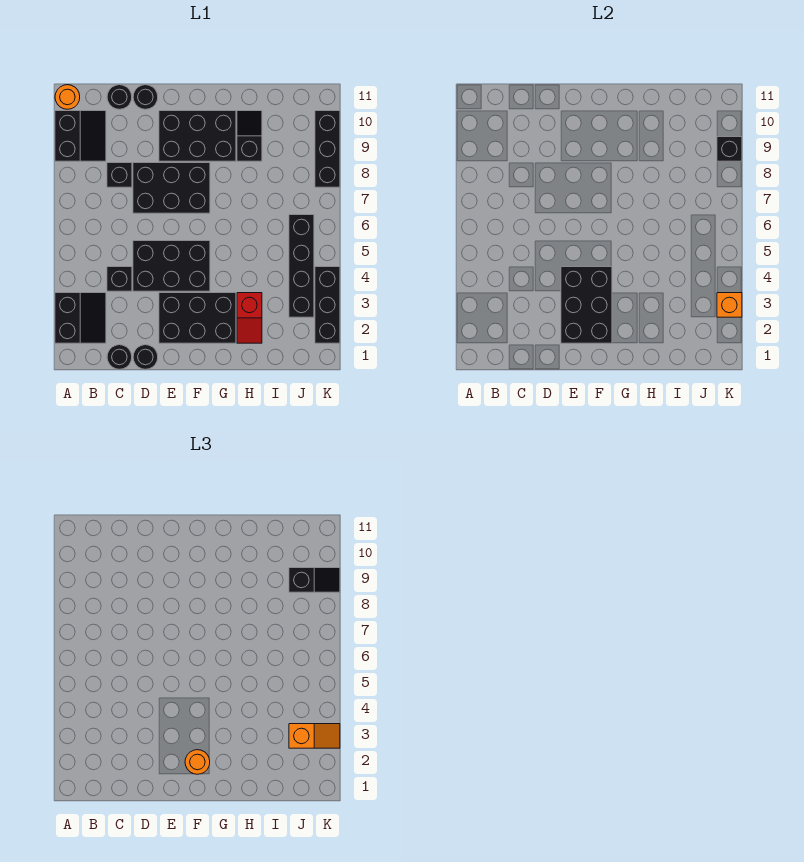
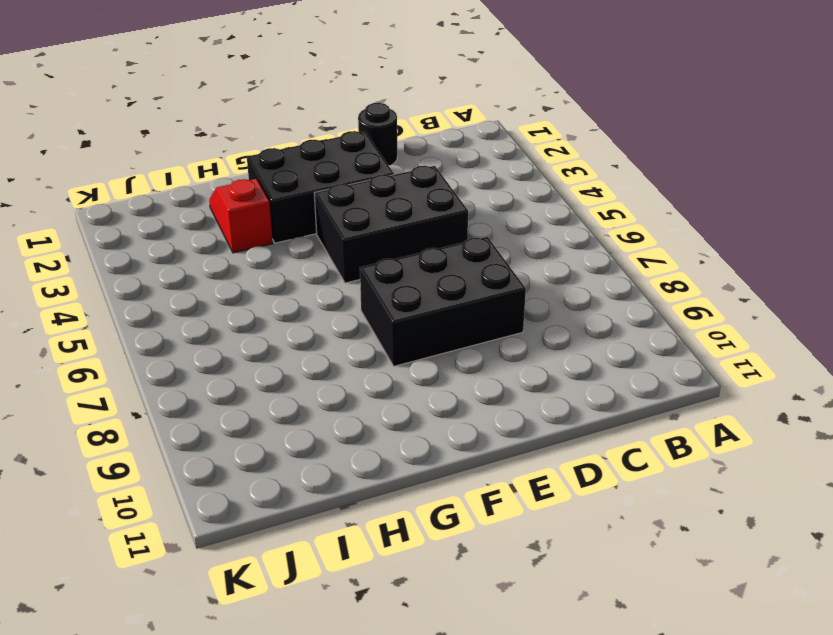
none -> black 2x2 slope [55,293,106,343]
none -> black 2x2 slope [55,111,106,161]
none -> orange 1x1 round brick [55,85,80,109]

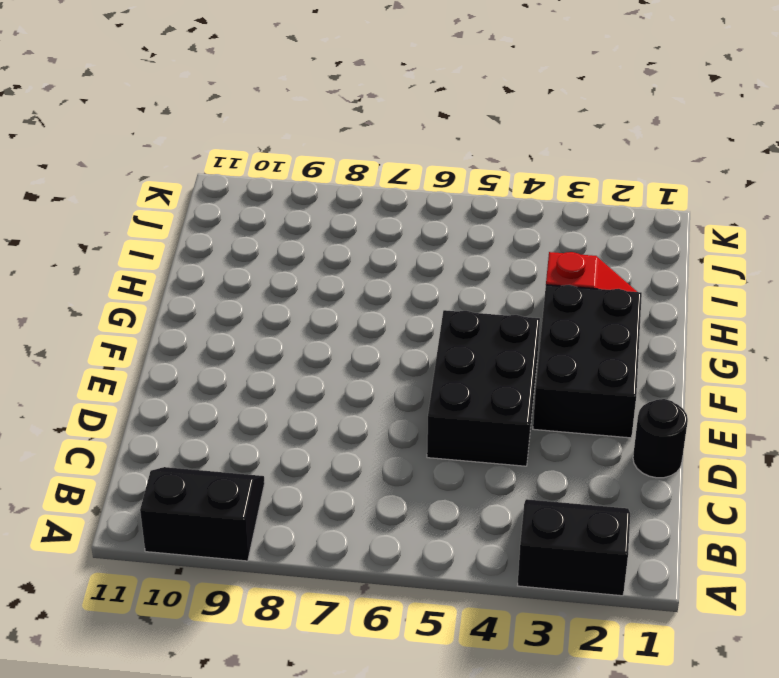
none -> orange 1x1 round brick [55,85,80,109]
none -> black 1x1 round brick [107,345,132,369]
none -> black 1x1 brick [107,267,132,291]

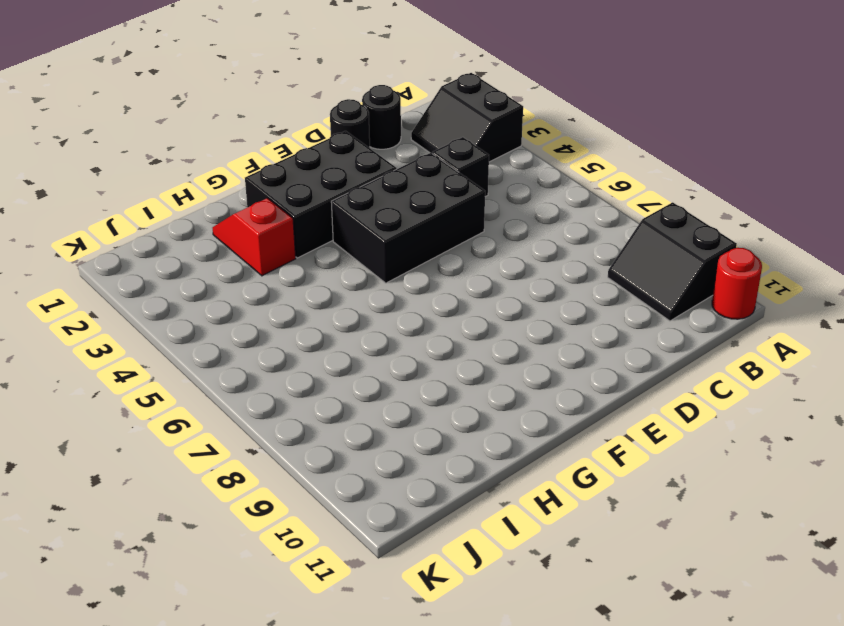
red 1x1 round brick [712,248,762,319] -> orange 1x1 round brick [55,85,80,109]
none -> black 1x1 brick [107,163,132,187]
none -> black 1x1 round brick [107,85,132,109]
none -> black 2x3 brick [133,163,210,213]

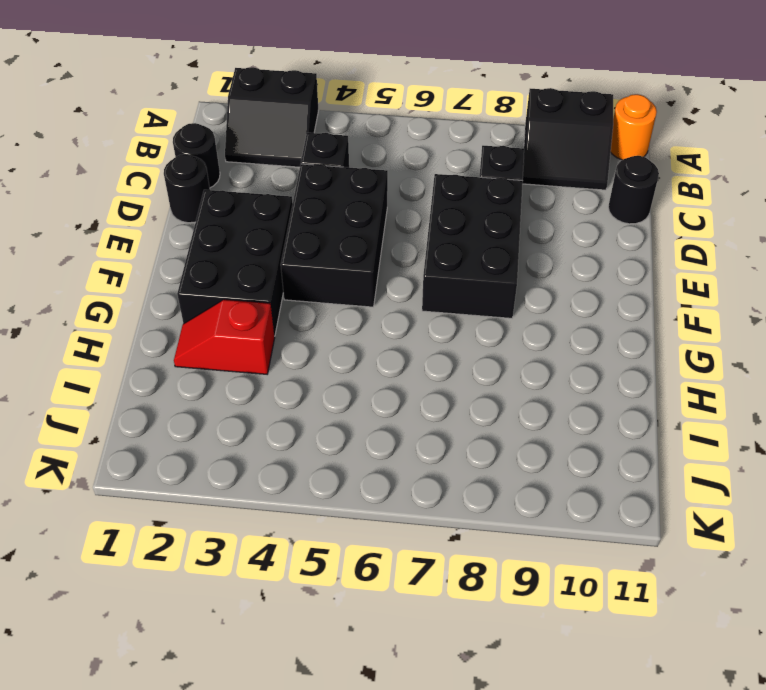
none -> black 1x1 round brick [133,85,158,109]
none -> black 2x3 brick [159,111,236,161]
none -> black 1x2 slope [237,111,262,161]

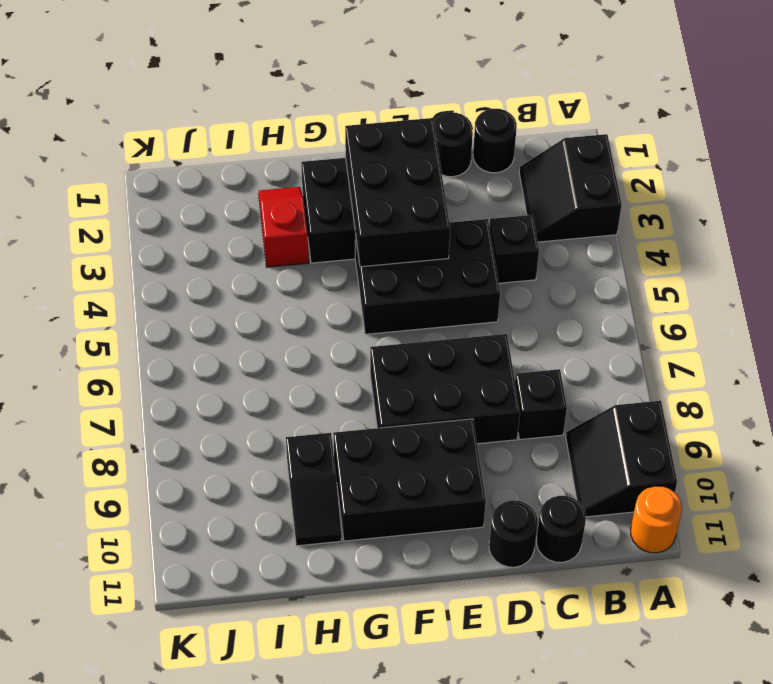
none -> black 1x4 brick [289,215,314,317]
none -> black 1x3 brick [315,267,340,343]
none -> black 1x3 brick [315,111,340,187]

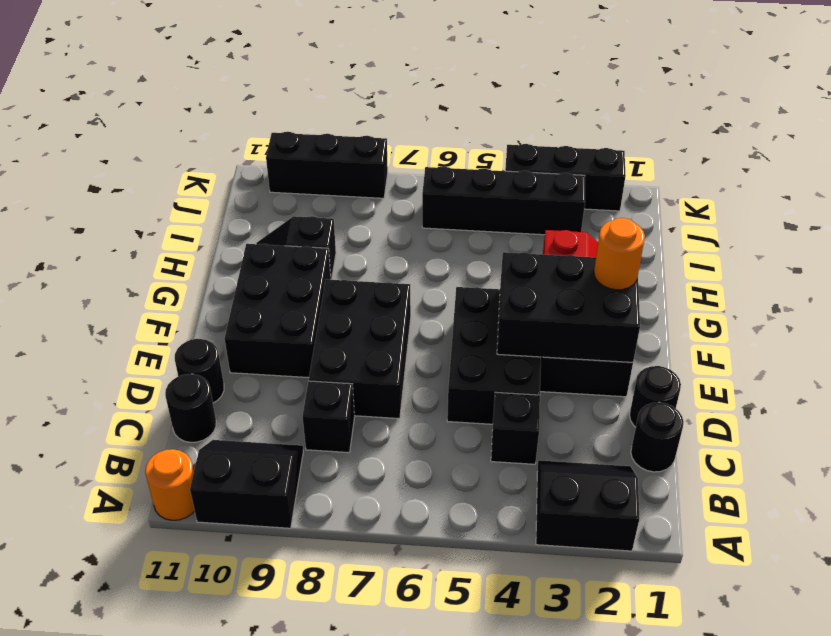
none -> orange 1x1 brick [717,293,742,317]
none -> black 1x1 brick [717,137,742,161]
none -> orange 1x2 slope [289,724,340,748]

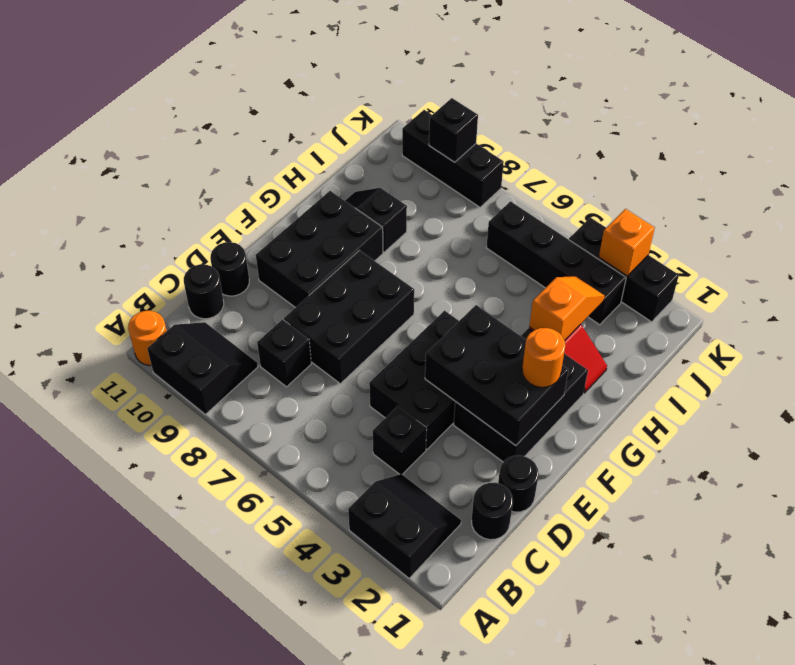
orange 1x2 slope [529,276,605,340] -> orange 1x2 slope moved to [289,724,340,748]
none -> black 1x2 slope [289,568,340,592]

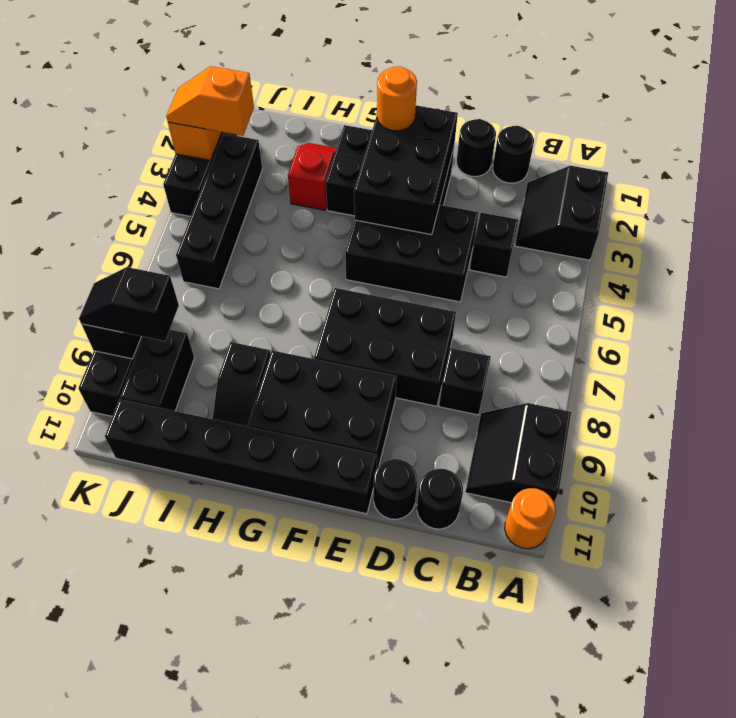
black 1x6 brick [105,399,377,514] -> none
black 1x2 brick [120,330,194,411] -> none

